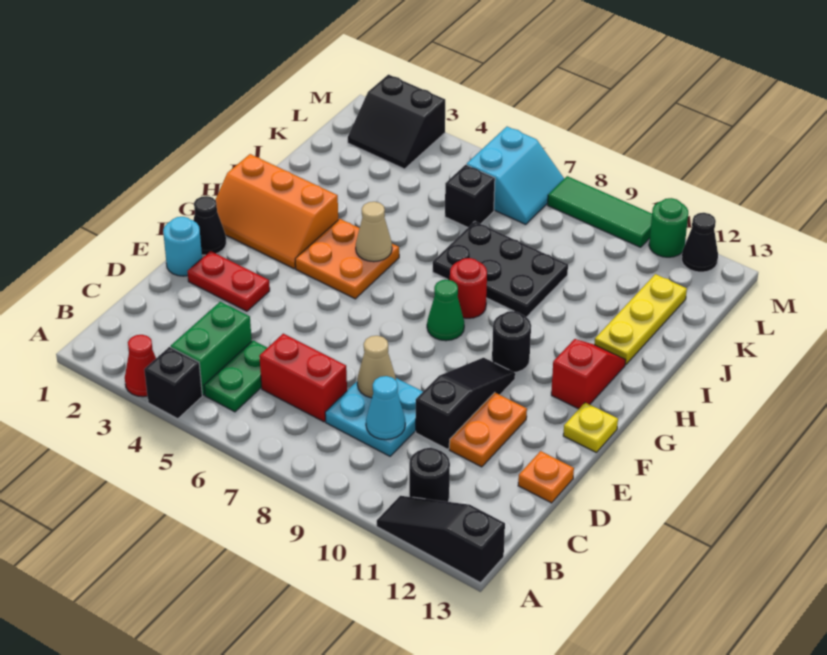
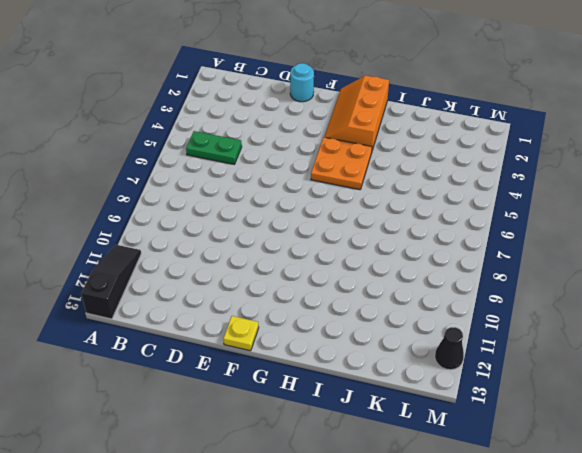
none -> red 1x1 cone [125,335,156,397]
none -> black 1x1 brick [144,347,202,419]
none -> green 1x2 brick [171,302,252,395]
none -> black 1x1 round brick [409,448,450,502]

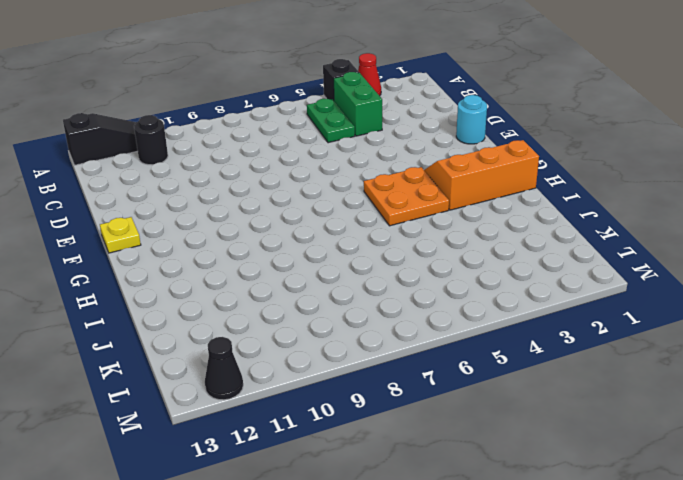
none -> red 1x2 brick [260,334,347,422]
none -> cyan 2x2 plate [325,378,423,456]
none -> black 1x3 slope [416,358,515,449]
none -> orange 1x2 plate [449,393,527,467]

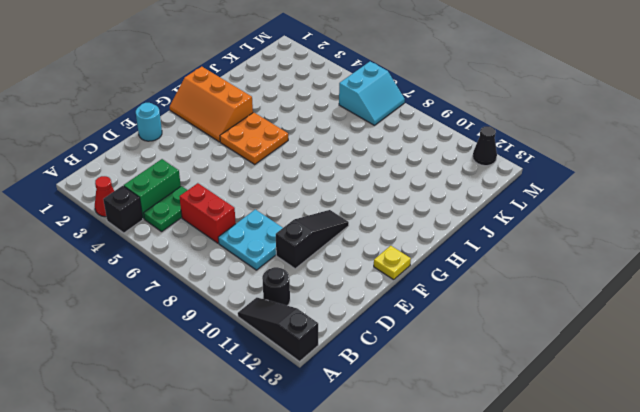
none -> orange 1x2 plate [449,393,527,467]
none -> orange 1x1 plate [518,451,574,503]
none -> red 1x2 plate [188,251,270,311]
none -> black 1x1 cone [193,196,226,255]

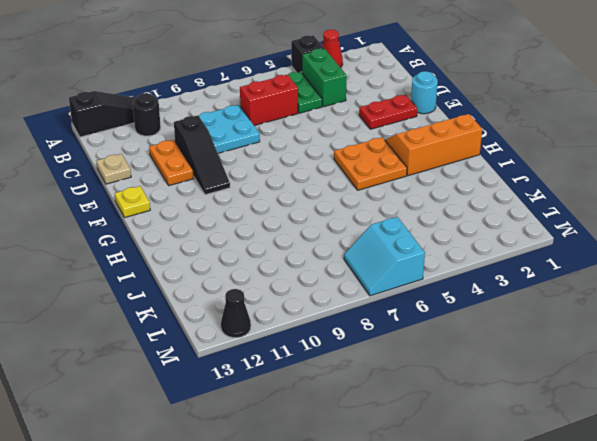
tan 1x1 plate [97,154,131,184] -> orange 1x1 plate [518,451,574,503]
none -> black 1x1 cone [193,196,226,255]
none -> green 1x1 cone [427,280,464,341]
none -> black 1x1 round brick [492,311,531,372]
none -> red 1x2 slope [551,339,626,409]

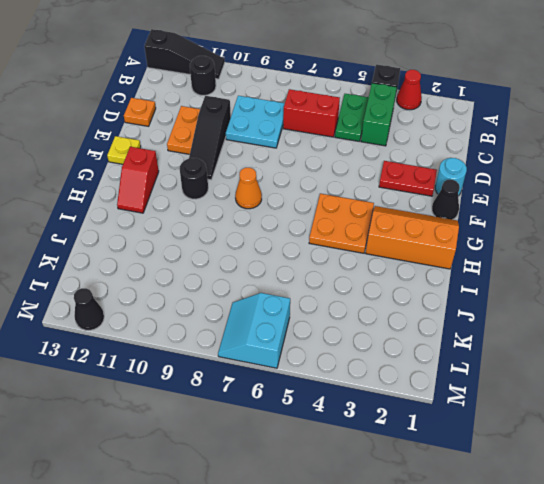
orange 1x1 cone [235,168,262,209] -> green 1x1 cone [427,280,464,341]
none -> red 1x1 round brick [450,258,487,318]
none -> black 2x3 plate [433,221,568,317]
none -> yellow 1x3 plate [594,274,687,364]
none -> black 1x1 brick [445,165,495,227]

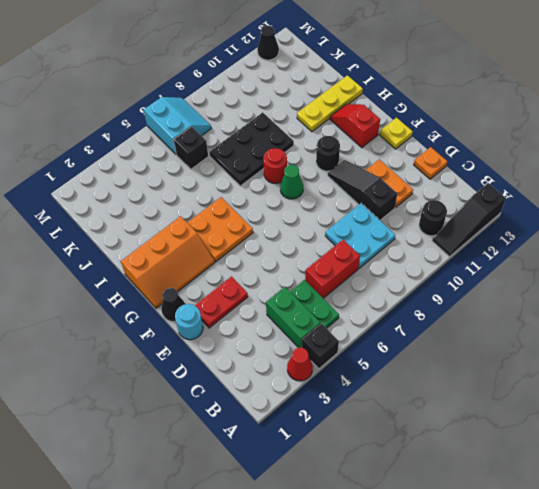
yellow 1x3 plate [297,75,363,132] -> yellow 1x3 plate turned to [594,274,687,364]
none -> black 2x2 slope [348,75,445,169]
none -> green 1x3 tile [548,176,652,247]
none -> green 1x1 round brick [649,198,688,257]
none -> cyan 1x1 cone [366,376,405,440]

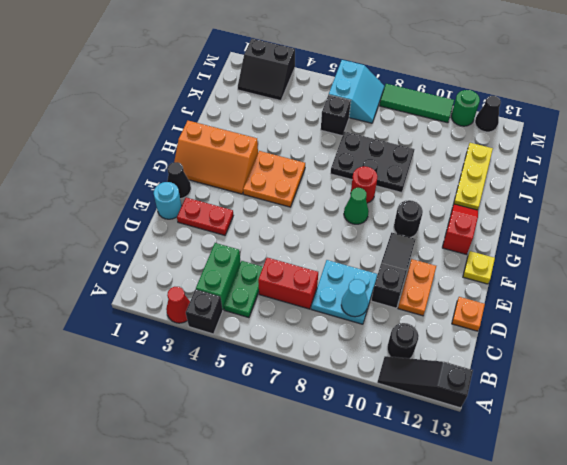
none -> tan 1x1 cone [357,336,396,398]
none -> tan 1x1 cone [356,202,392,262]

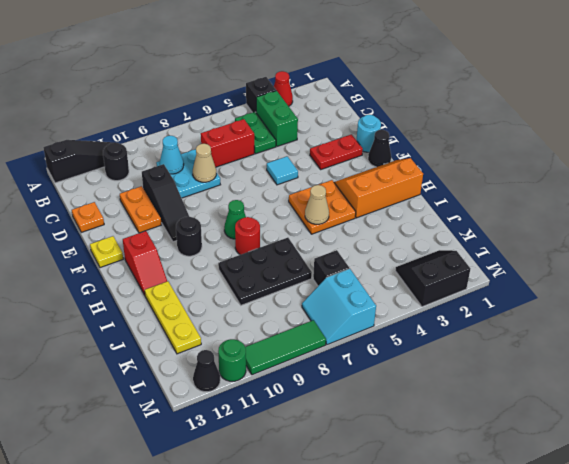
cyan 1x1 tile [267,156,298,185] -> none

